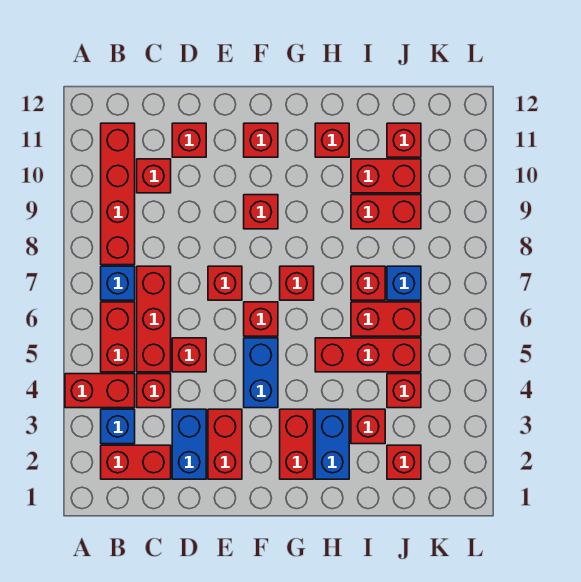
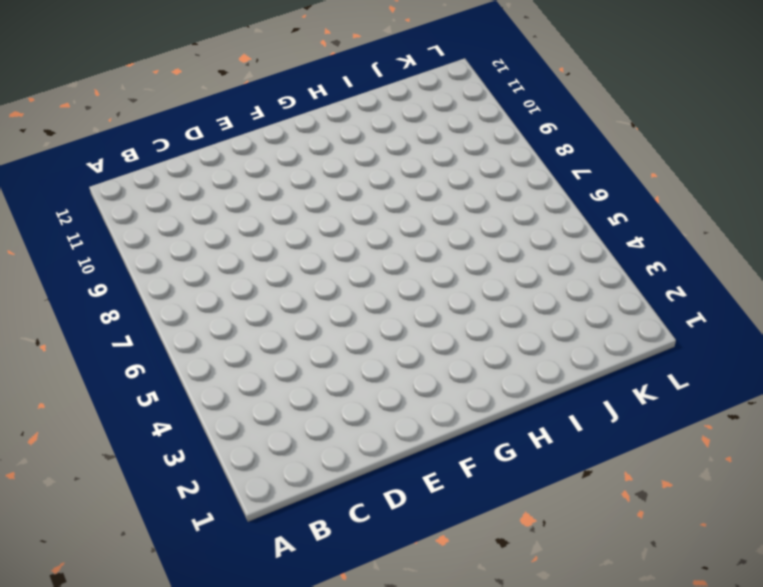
none -> red 1x2 brick [65,374,135,408]
none -> red 1x2 brick [101,445,171,479]
none -> blue 1x1 brick [101,409,135,444]
none -> red 1x2 brick [101,302,135,372]

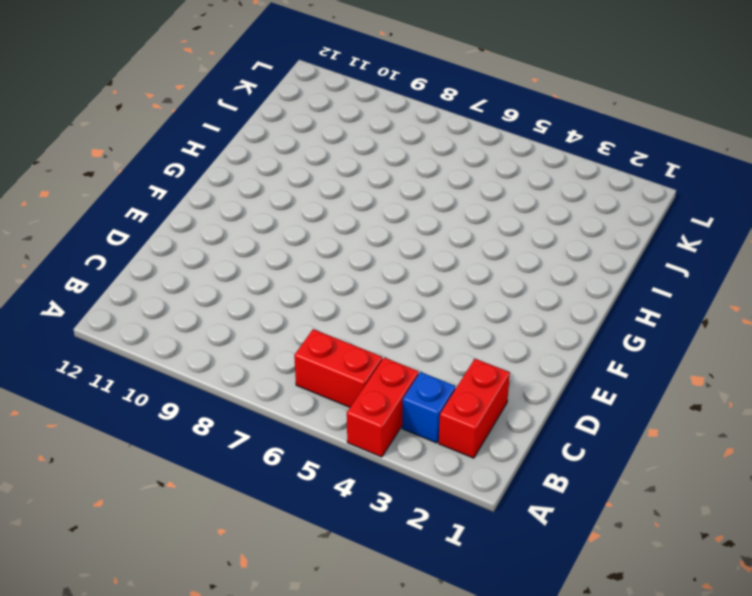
none -> blue 1x1 brick [101,266,135,300]
none -> red 1x4 brick [101,123,135,265]
none -> red 1x1 brick [137,374,171,408]
none -> red 1x3 brick [137,266,171,372]

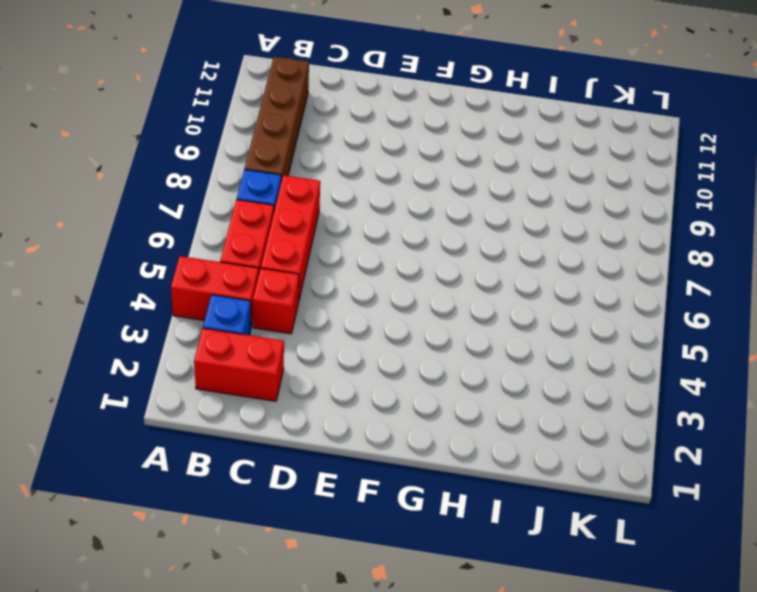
brown 1x4 brick [245,57,309,182] -> red 1x4 brick [101,123,135,265]
none -> red 1x1 brick [137,159,171,193]
none -> blue 1x2 brick [172,409,206,479]
none -> red 1x1 brick [172,338,206,372]
none -> red 1x1 brick [172,123,206,157]

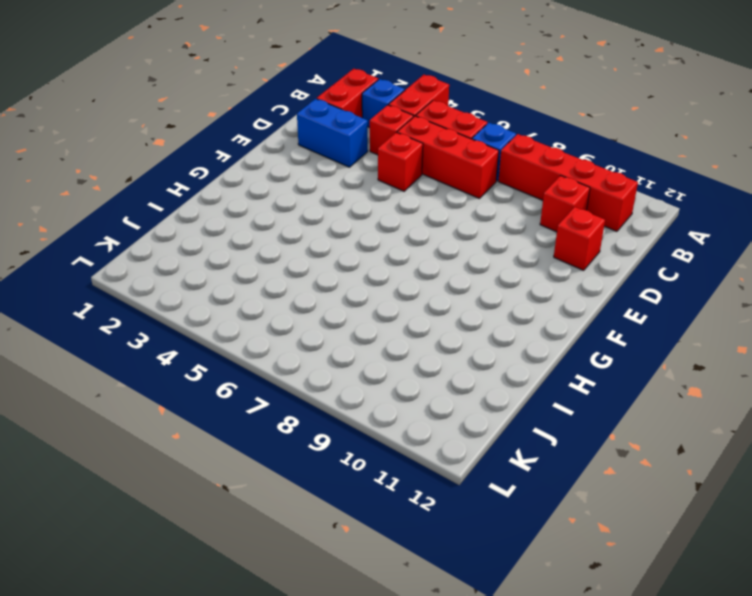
none -> red 1x2 brick [208,409,242,479]
none -> red 1x1 brick [208,266,242,300]
none -> blue 1x2 brick [244,338,278,408]
none -> red 1x1 brick [244,302,278,336]

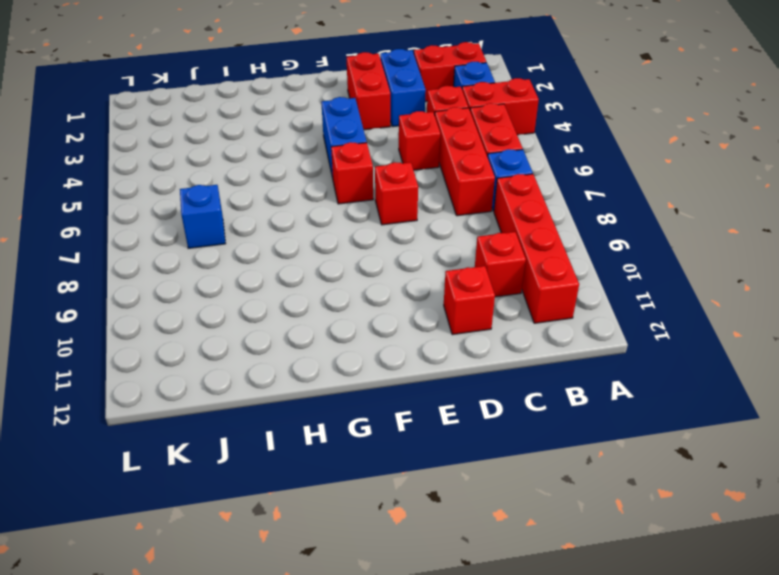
none -> red 1x1 brick [244,195,278,229]
none -> red 1x1 brick [244,123,278,157]
none -> red 1x2 brick [280,409,314,479]
none -> red 1x1 brick [280,266,314,300]

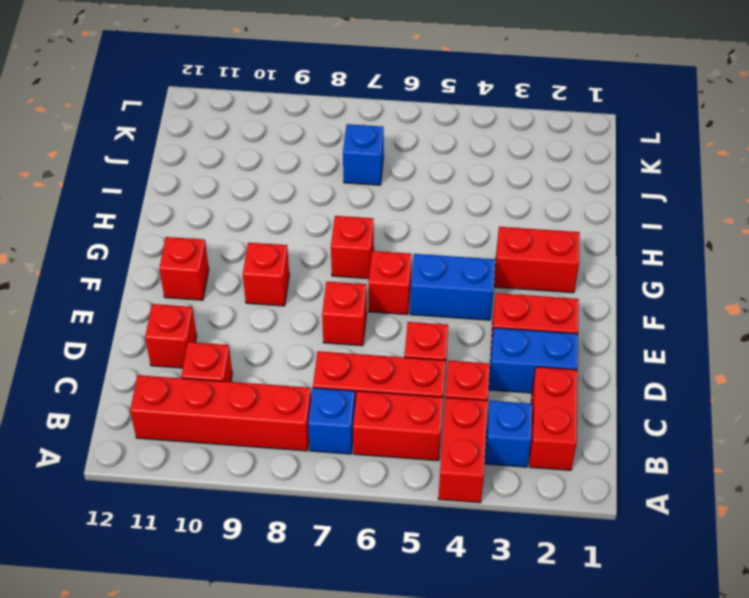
none -> blue 1x2 brick [315,409,349,479]
none -> red 1x3 brick [315,338,421,372]
none -> red 1x1 brick [315,123,349,157]
none -> red 1x1 brick [351,409,385,444]

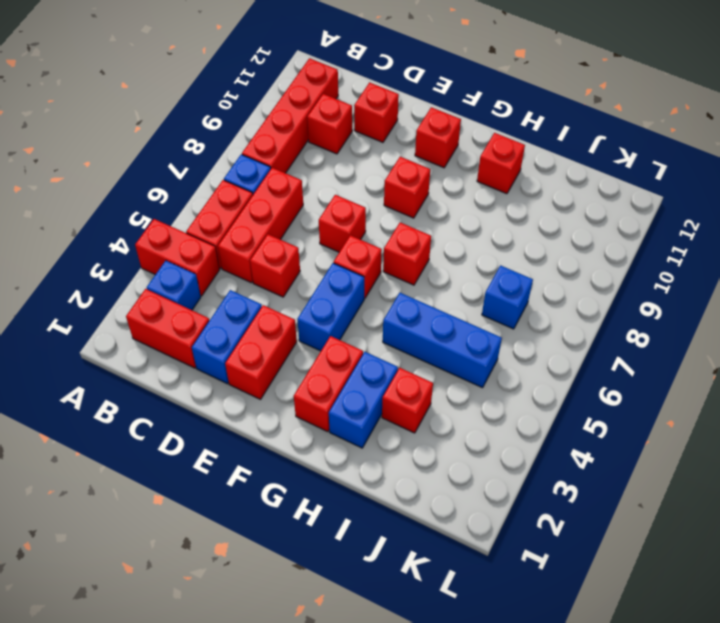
blue 1x3 brick [383,293,502,388] -> red 1x3 brick [315,338,421,372]
none -> red 1x1 brick [137,374,171,408]
none -> red 1x2 brick [351,302,421,336]
none -> red 1x1 brick [351,266,385,300]
none -> red 1x2 brick [351,195,421,229]

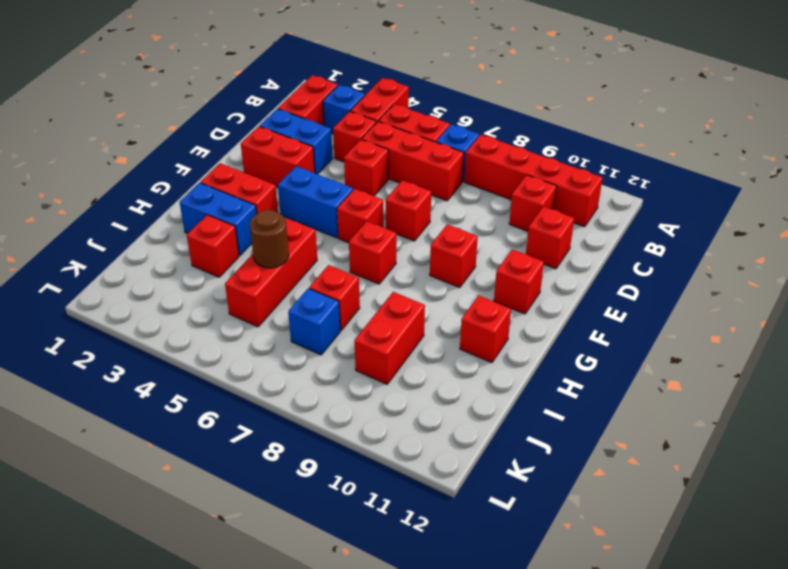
brown 1x1 round brick [250,210,289,268] -> none
none -> red 1x2 brick [351,302,421,336]
none -> red 1x2 brick [351,159,421,193]
none -> red 1x1 brick [387,445,421,479]
none -> red 1x1 brick [387,374,421,408]

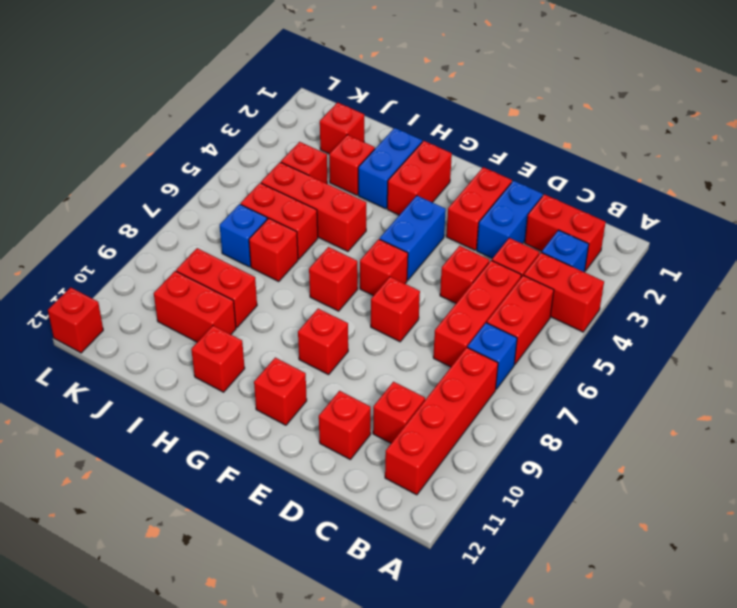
red 1x1 brick [48,287,103,353] -> red 1x1 brick moved to [387,123,421,157]

